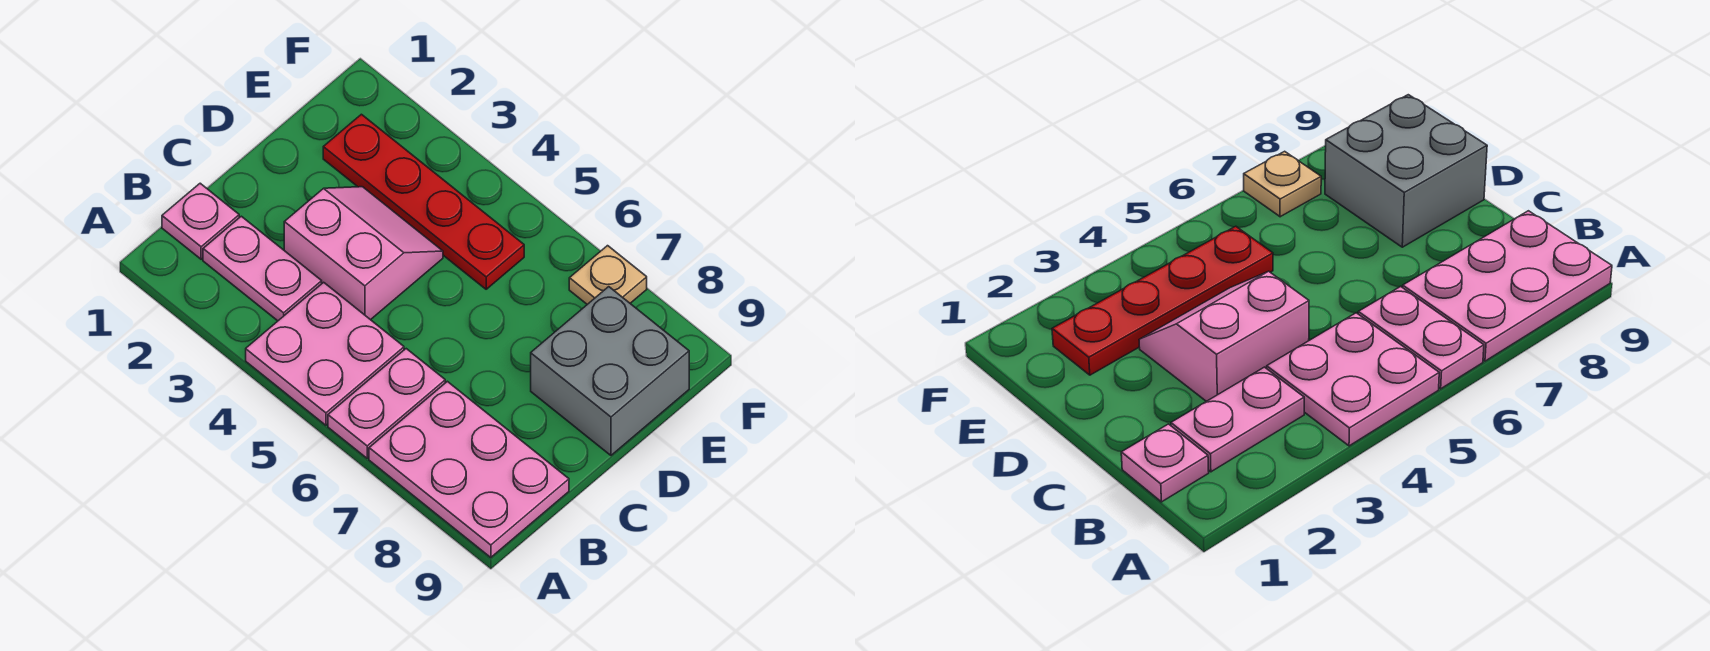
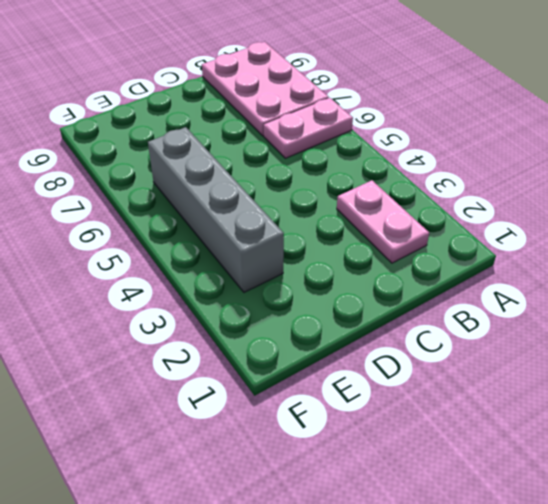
grey 1x4 brick [148,127,284,292] -> red 1x4 plate [323,114,524,289]
none -> pink 2x2 plate [246,282,404,425]
none -> pink 1x1 plate [162,183,239,259]

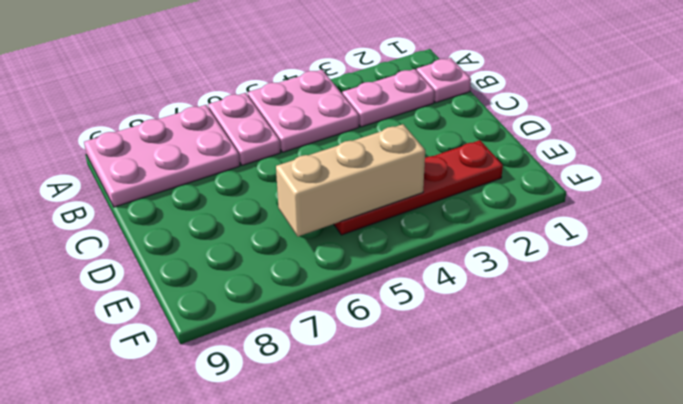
tan 1x3 brick [276,124,425,236] -> none
none -> pink 2x2 slope [284,187,443,320]
none -> grey 2x2 brick [531,287,689,455]

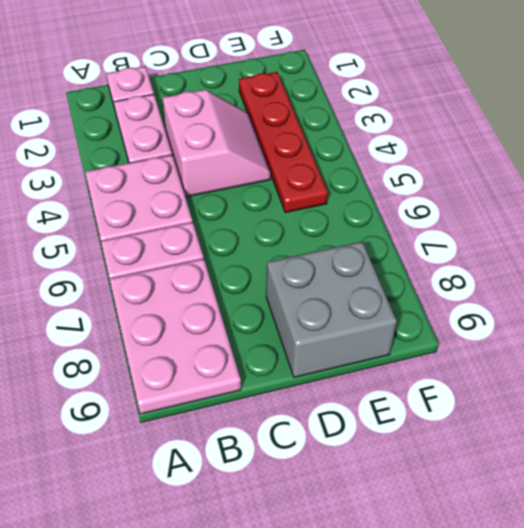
none -> tan 1x1 plate [569,246,647,304]

